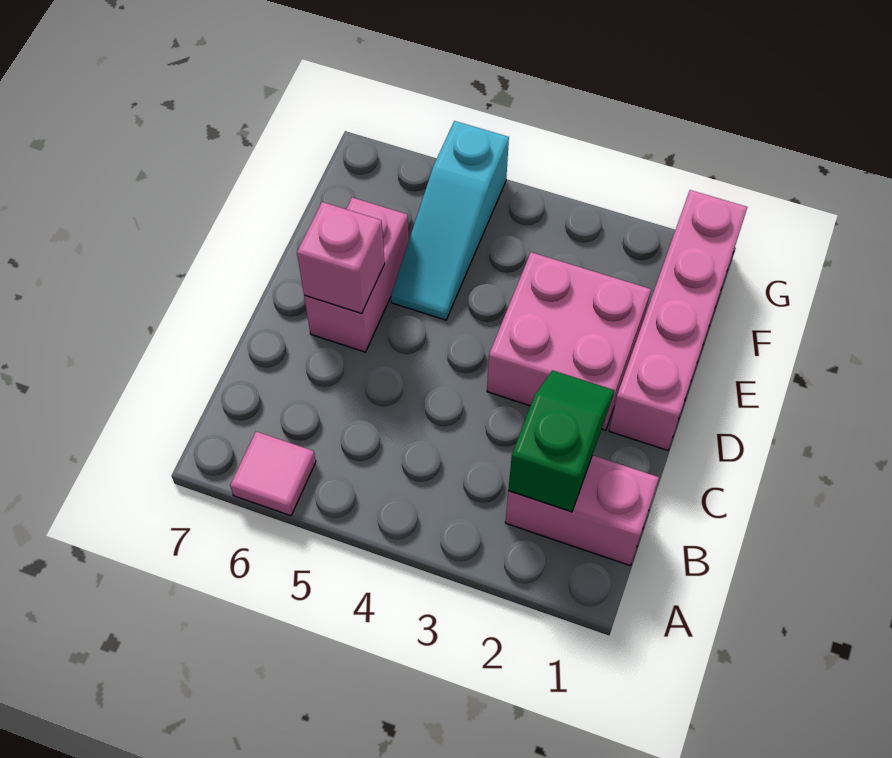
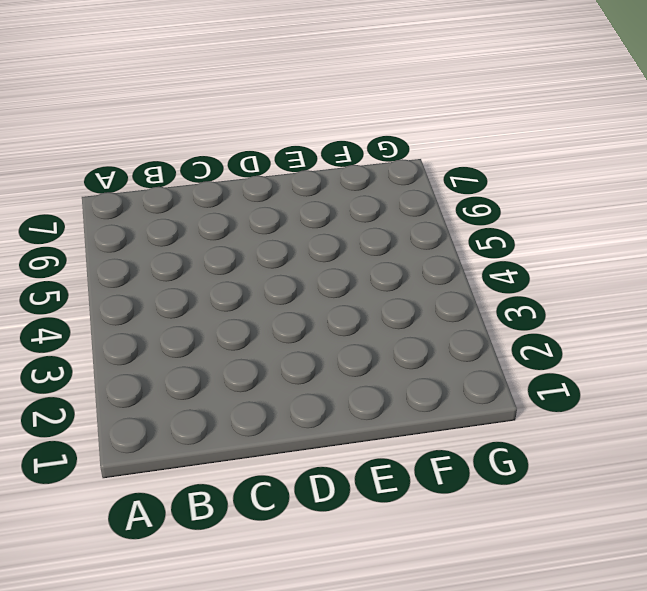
none -> pink 1x1 tile [230,432,316,516]
none -> pink 1x2 brick [505,455,659,565]

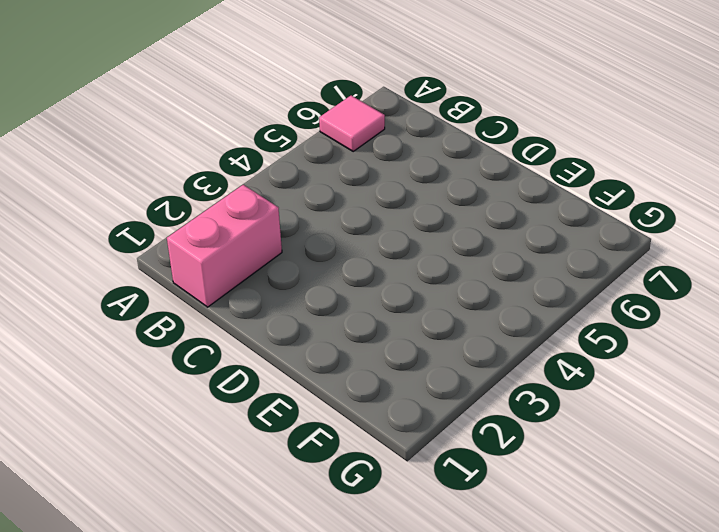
none -> pink 1x4 brick [609,190,747,450]
none -> pink 2x2 brick [487,252,651,430]

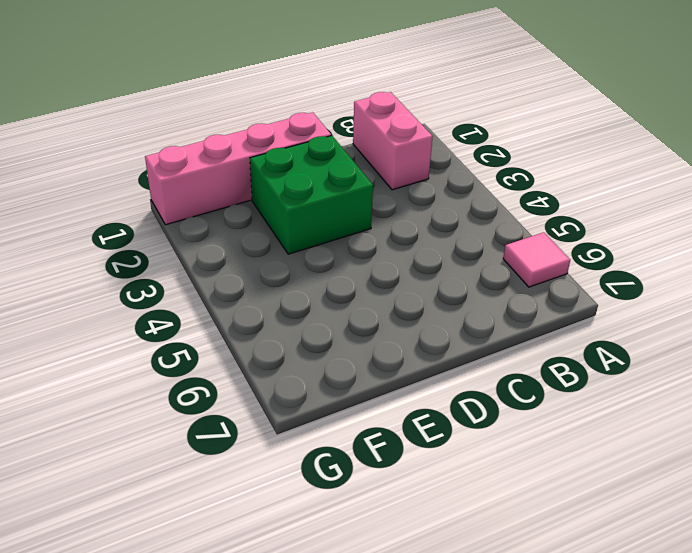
green 2x2 brick [250,136,373,254] -> pink 2x2 brick [487,252,651,430]
none -> pink 1x2 brick [304,197,409,352]
none -> cyan 1x3 slope [391,121,509,320]

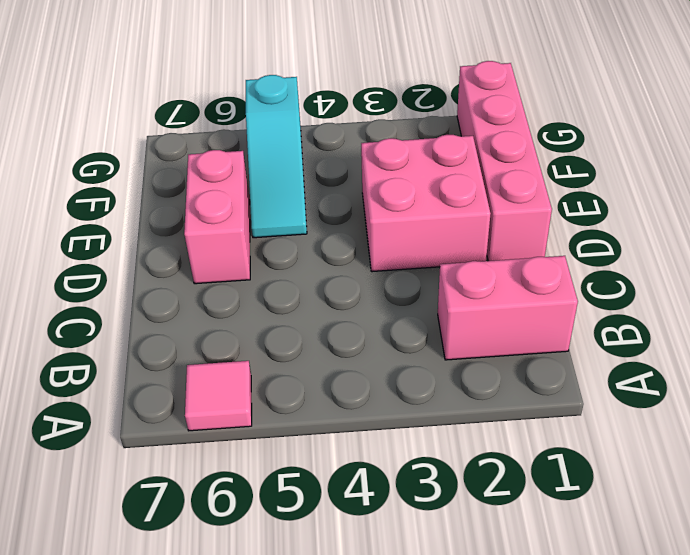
none -> green 1x2 slope [508,370,614,512]
none -> pink 1x1 brick [297,202,385,313]

